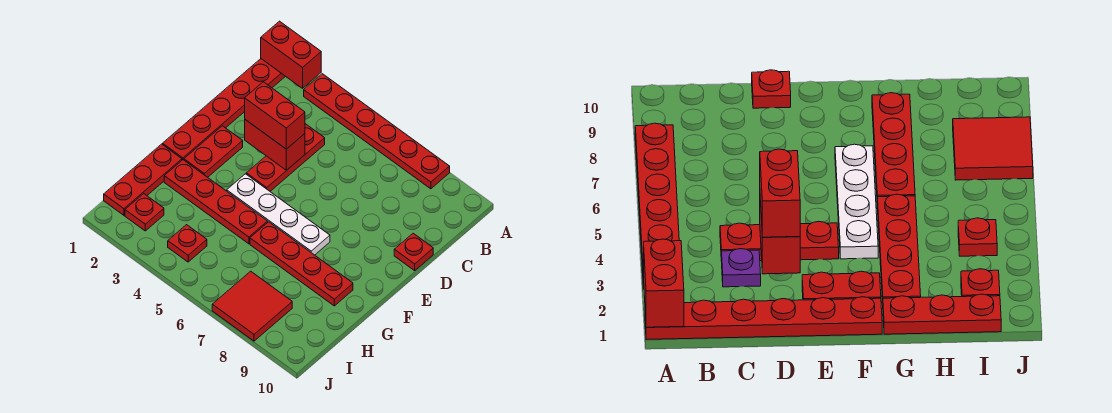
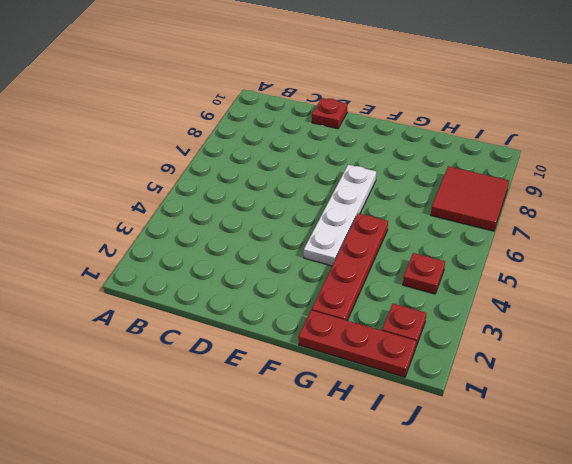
none -> red 1x6 plate [163,59,285,160]
none -> red 1x6 plate [304,74,450,189]
none -> purple 1x1 plate [722,249,761,287]

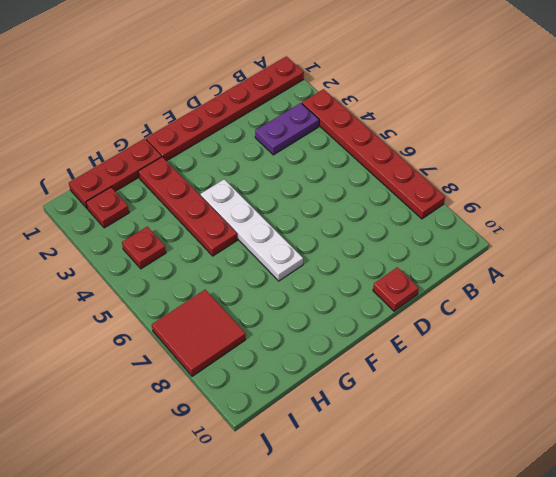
purple 1x2 plate [255,103,319,155] -> purple 1x1 plate [722,249,761,287]
none -> red 1x3 plate [246,124,325,191]
none -> red 1x2 plate [184,126,243,177]
none -> red 1x4 plate [250,222,353,306]

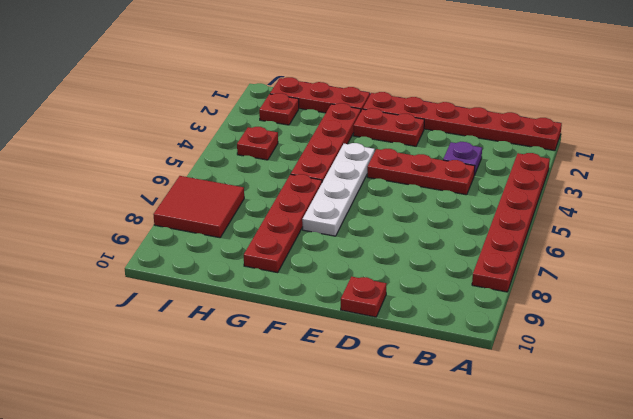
none -> red 1x2 brick [261,21,321,88]
none -> red 1x2 brick [245,120,305,170]
none -> red 1x2 brick [245,82,305,149]

